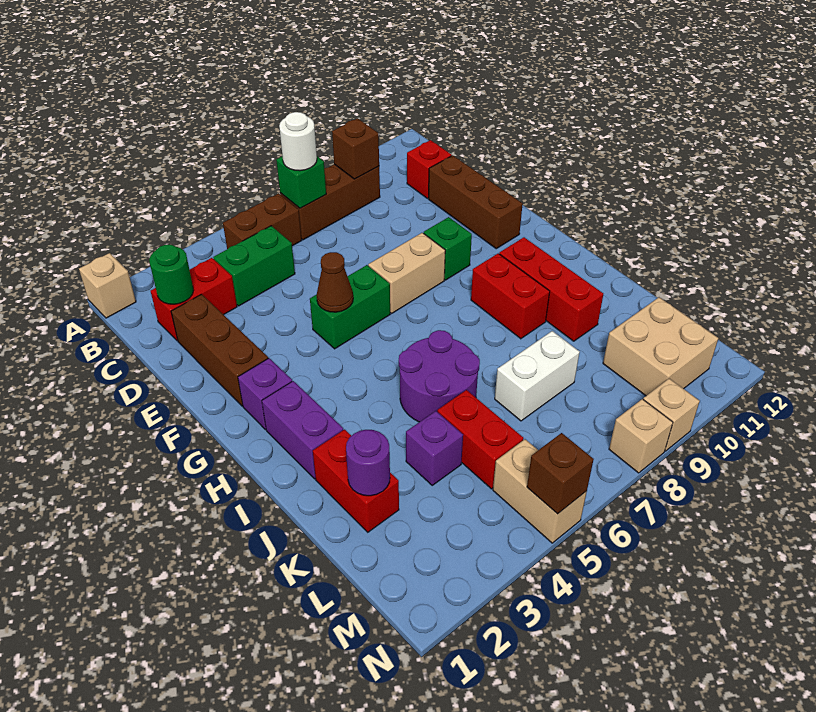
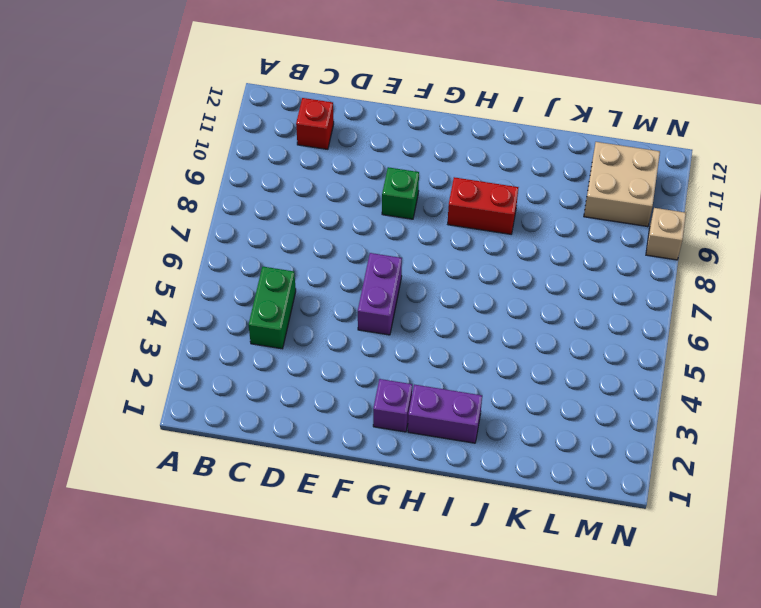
purple 1x2 brick [358,253,402,335] -> green 1x2 brick [310,265,390,349]
none -> tan 1x1 brick [79,253,136,318]
none -> brown 1x2 brick [223,193,302,249]
none -> brown 1x3 brick [280,164,380,240]
none -> red 1x2 brick [151,258,237,341]

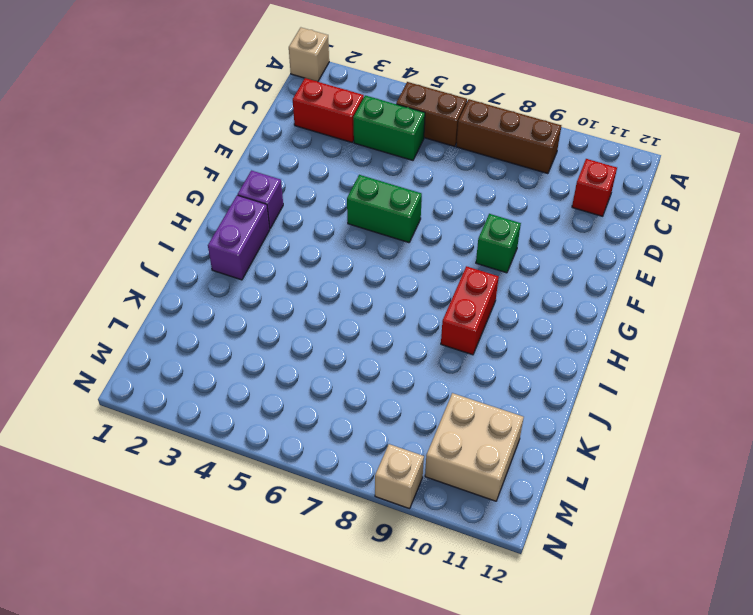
none -> brown 1x3 brick [171,294,268,406]
none -> brown 1x3 brick [429,155,522,249]
none -> tan 1x2 brick [368,233,445,313]
none -> red 1x3 brick [499,237,603,341]

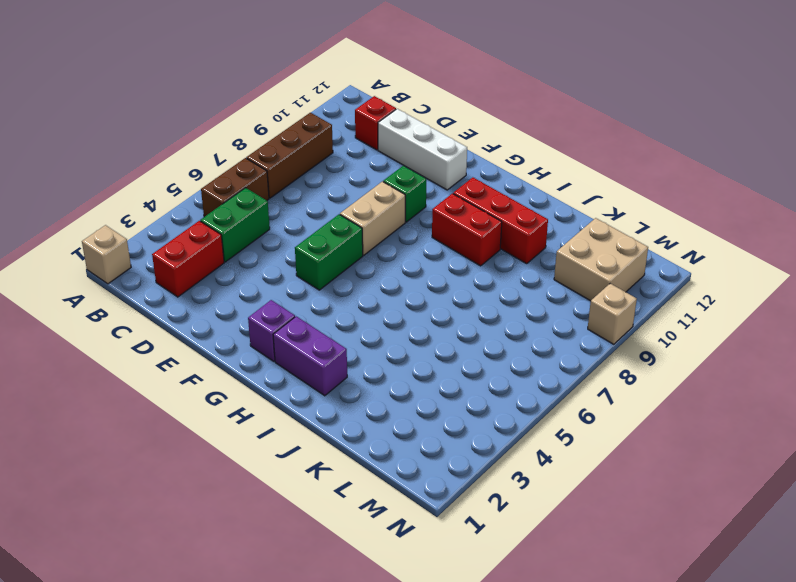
white 1x3 brick [378,109,467,190] -> brown 1x3 brick [429,155,522,249]
none -> brown 1x3 brick [171,294,268,406]
none -> purple 2x2 round brick [399,330,480,422]
none -> red 1x2 brick [313,429,399,532]
none -> purple 1x1 brick [406,411,463,485]

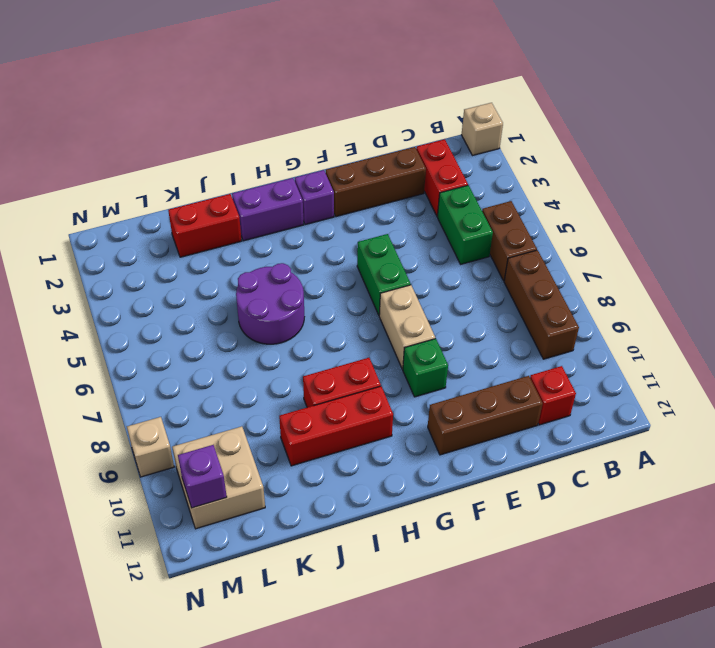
purple 1x1 brick [178,445,227,508] -> purple 1x1 brick moved to [406,411,463,485]
none -> red 1x2 brick [437,390,524,489]
none -> white 1x2 brick [495,331,580,421]
none -> tan 1x2 brick [493,439,587,543]
none -> tan 1x1 brick [609,399,673,473]

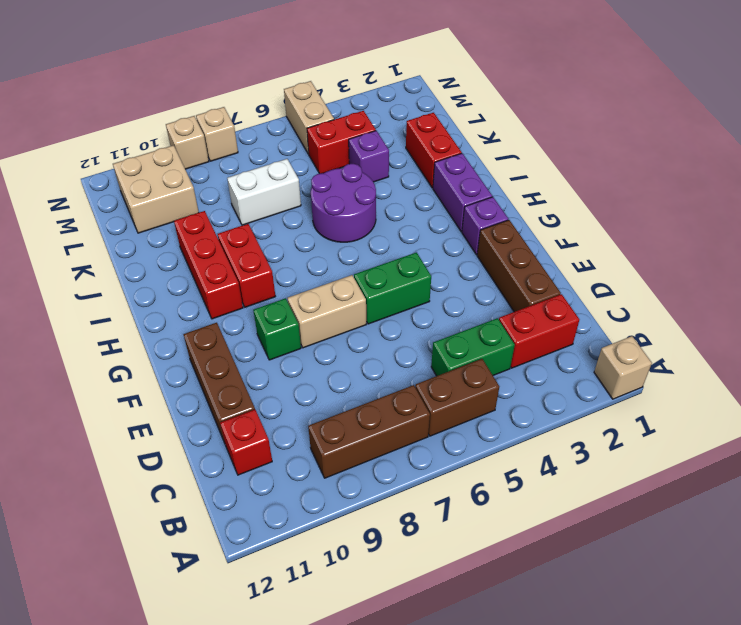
red 1x2 brick [307,111,376,174] -> red 1x2 brick turned to [437,390,524,489]
none -> green 1x1 brick [276,156,326,208]
none -> brown 1x1 brick [332,118,379,179]
none -> green 1x1 round brick [149,245,194,304]
none -> brown 1x1 cone [317,252,353,312]

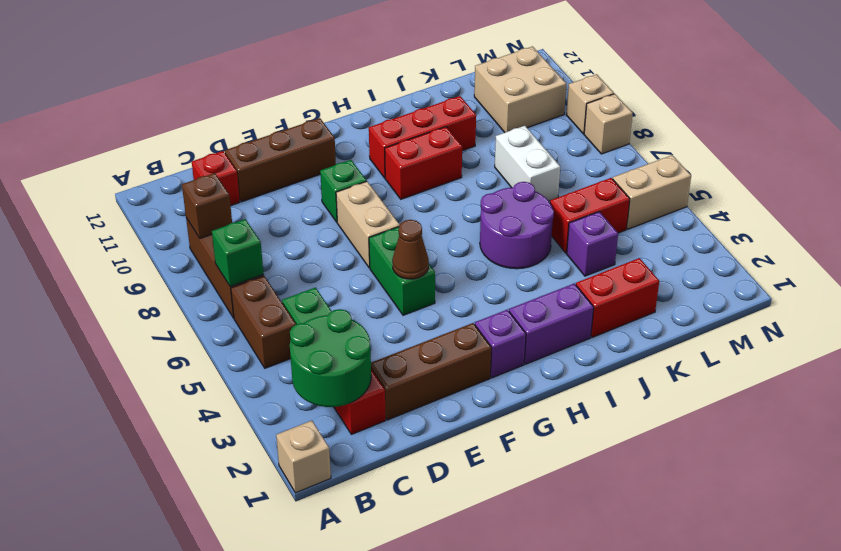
green 2x2 round brick [290,309,371,407] -> green 1x1 round brick [149,245,194,304]
none -> purple 1x1 round brick [346,430,390,496]
none -> brown 1x1 brick [527,433,594,514]
none -> white 1x1 round brick [279,112,317,171]

